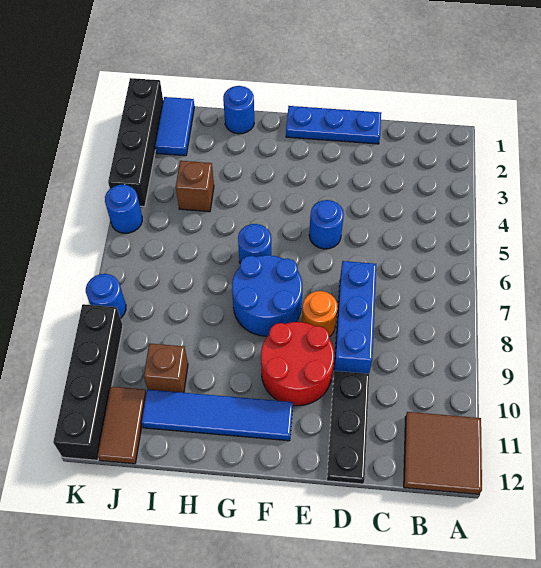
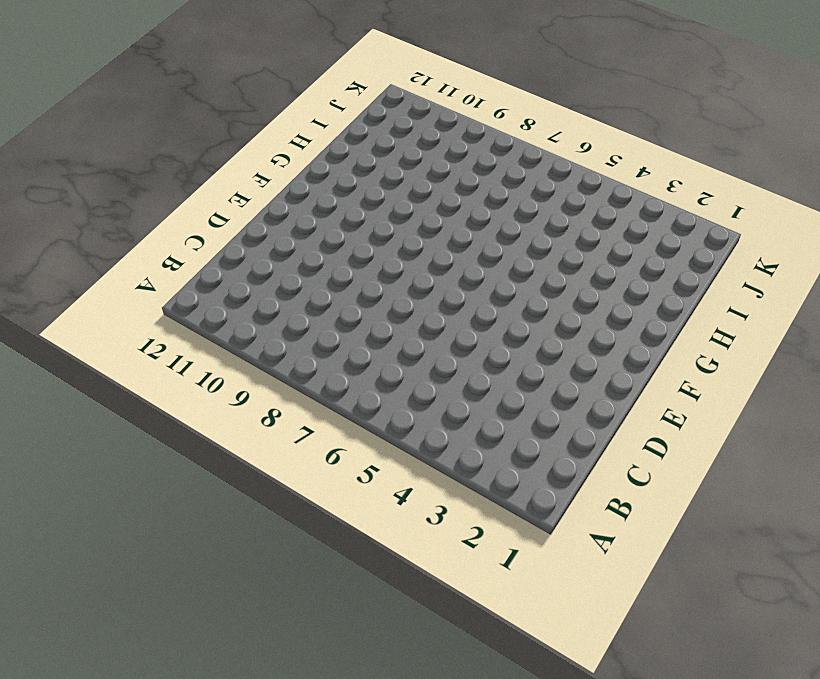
none -> brown 2x2 tile [404,412,482,494]
none -> blue 1x3 plate [286,106,381,144]
none -> blue 1x3 brick [334,261,376,374]

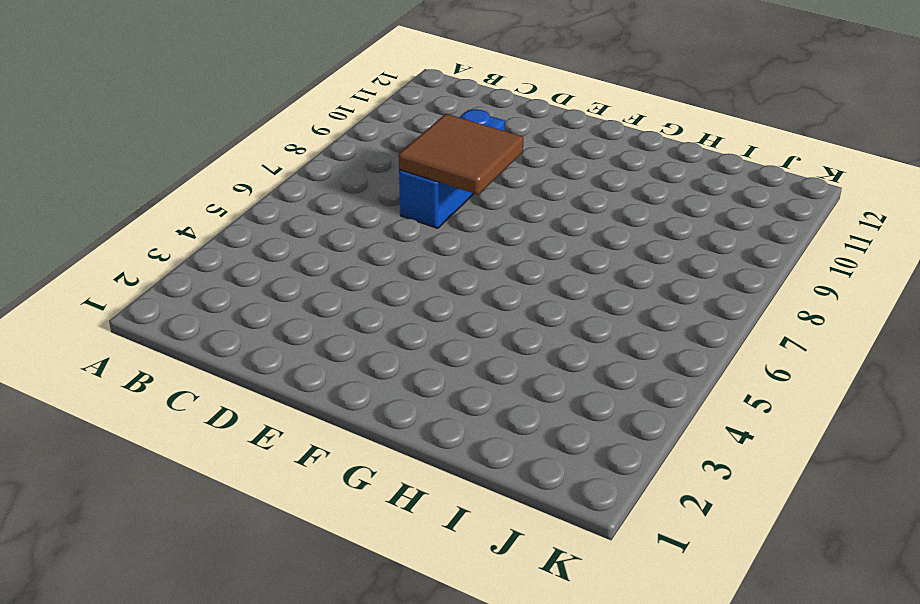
brown 2x2 tile [399,114,523,195] -> brown 2x2 tile moved to [404,412,482,494]
none -> blue 1x3 plate [286,106,381,144]
none -> black 1x3 plate [327,371,369,484]
none -> blue 1x1 round brick [309,200,344,249]

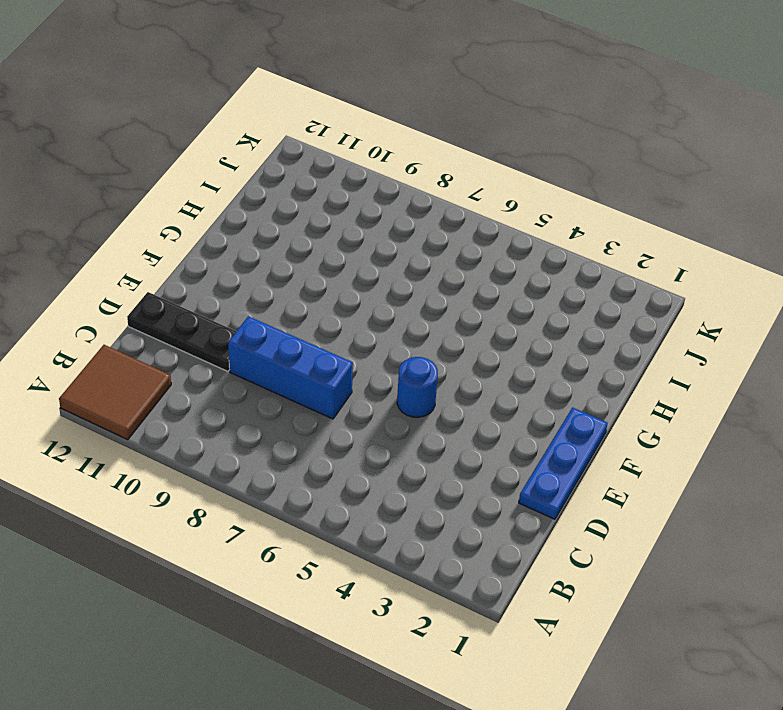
none -> orange 1x1 round brick [302,291,338,337]
none -> red 2x2 round brick [261,322,334,406]
none -> blue 2x2 round brick [232,255,302,336]

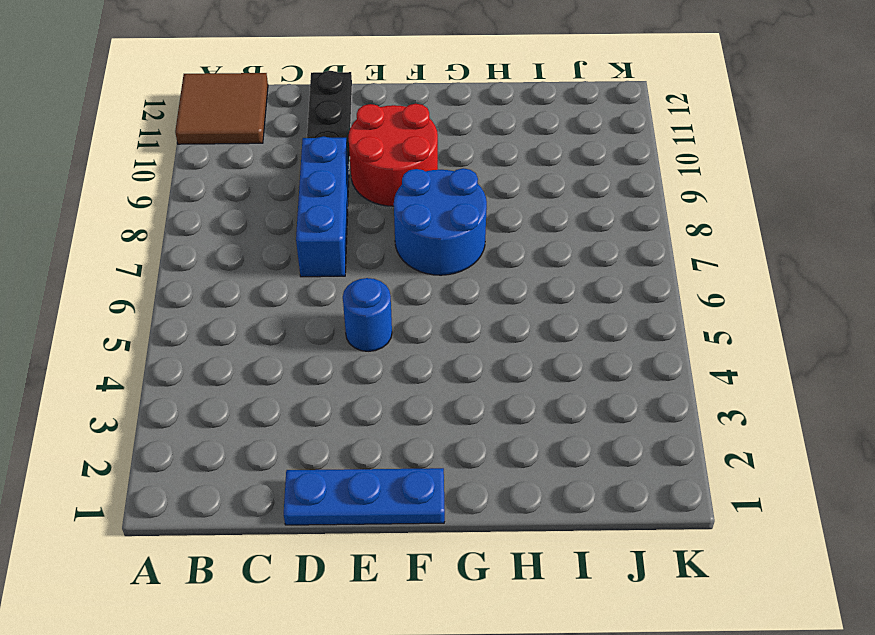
none -> orange 1x1 round brick [302,291,338,337]
none -> blue 1x4 tile [142,390,293,441]
none -> blue 1x1 round brick [238,224,271,263]

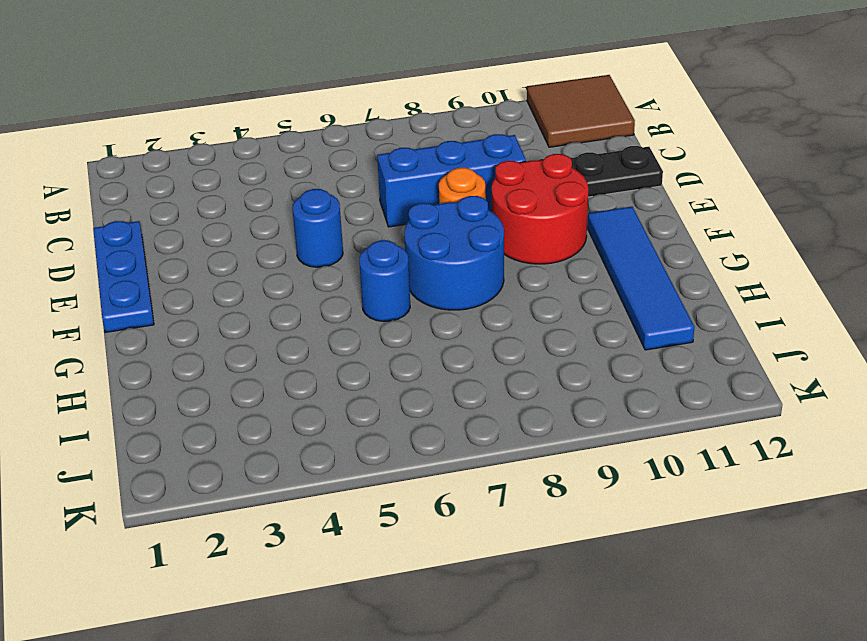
none -> blue 1x1 round brick [223,86,254,134]
none -> brown 1x1 brick [176,161,214,212]
none -> brown 1x1 brick [144,344,188,393]

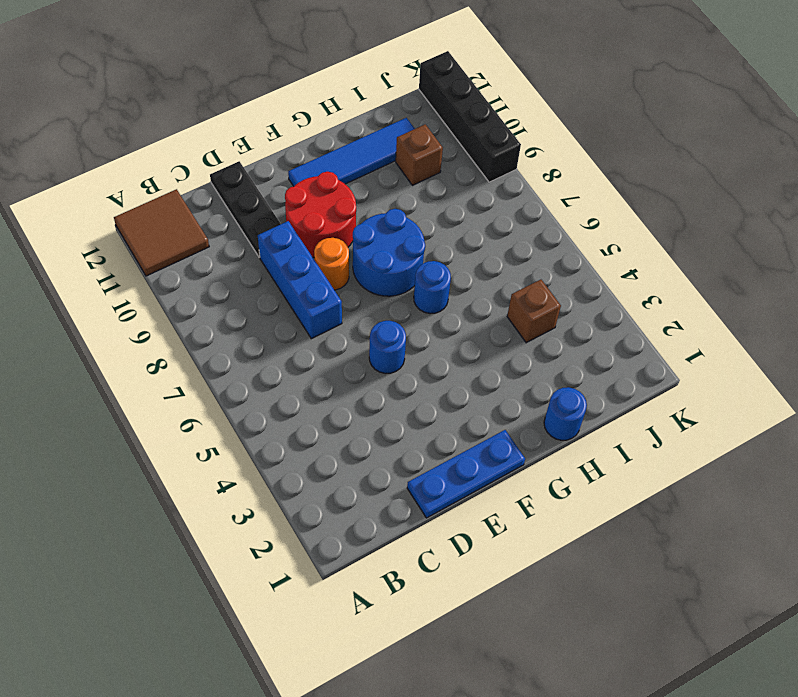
none -> blue 1x2 tile [155,97,194,156]
none -> brown 1x2 tile [97,386,146,464]
none -> black 1x4 brick [108,78,163,207]

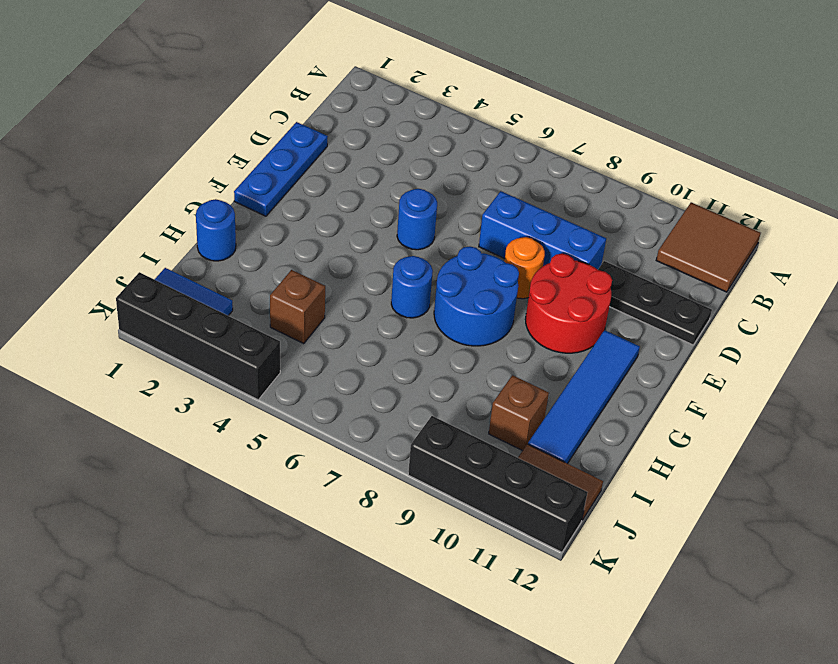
none -> blue 1x1 round brick [105,185,142,233]
none -> blue 1x1 round brick [86,274,126,318]

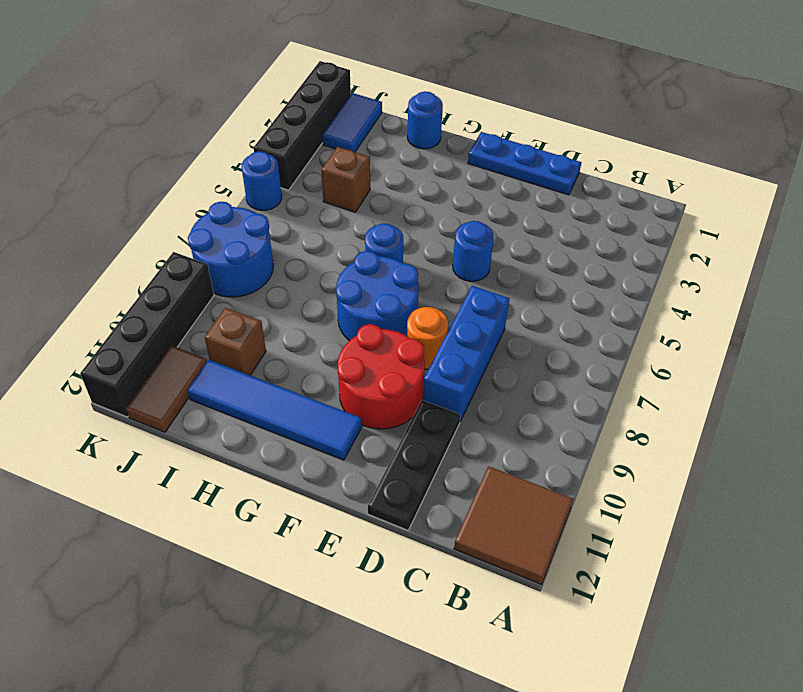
blue 2x2 round brick [188,202,273,297] -> blue 1x1 round brick [86,274,126,318]

